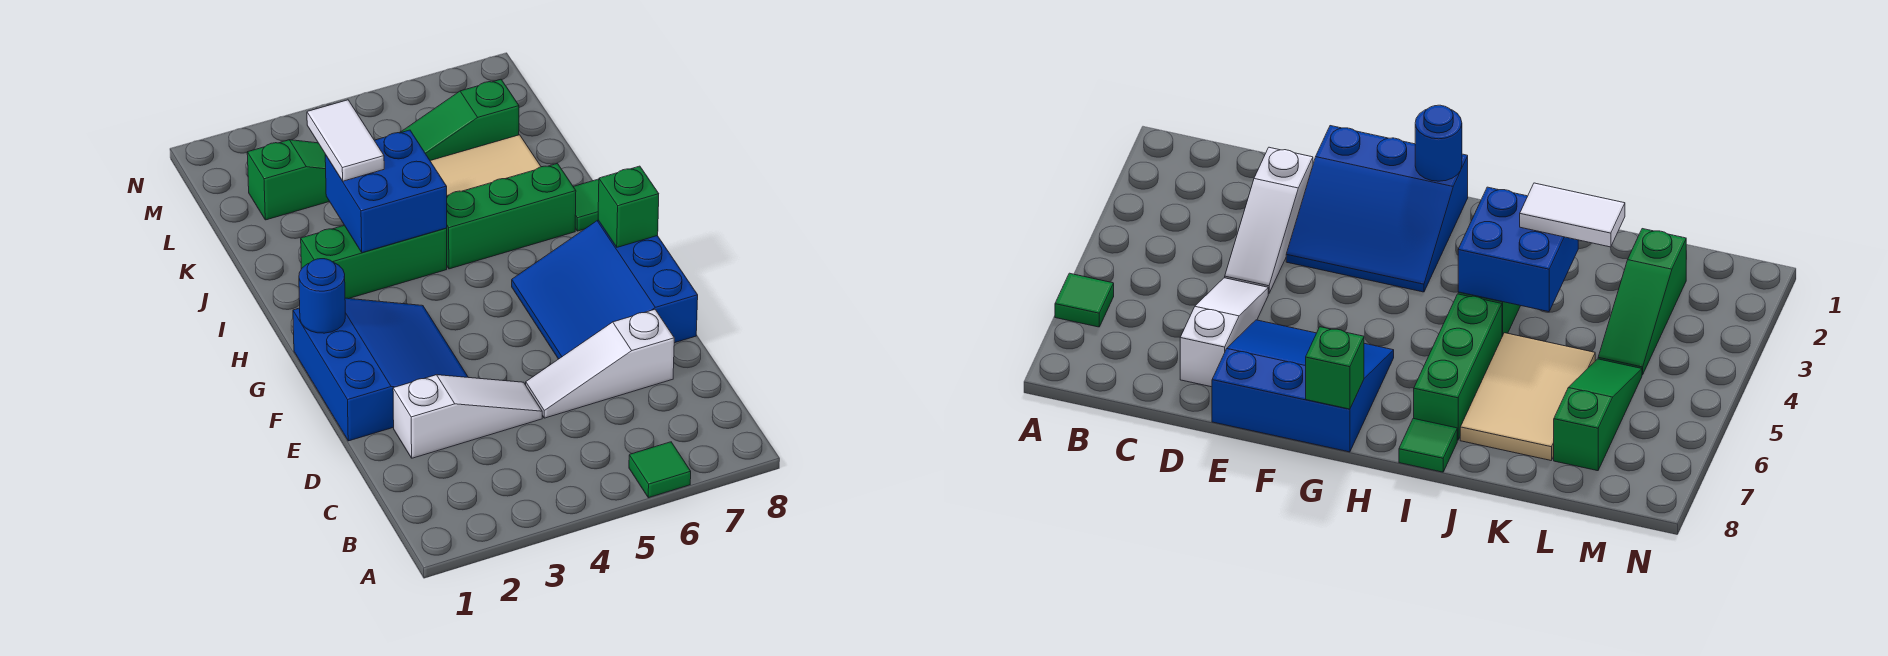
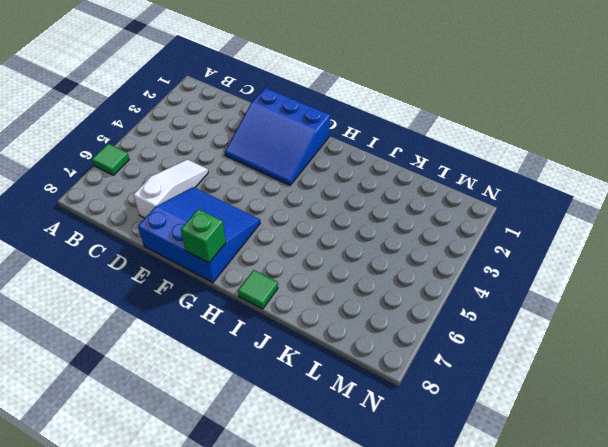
none -> white 1x3 slope [393,375,542,458]
none -> green 1x3 brick [301,225,447,299]
none -> green 1x3 brick [447,164,576,269]

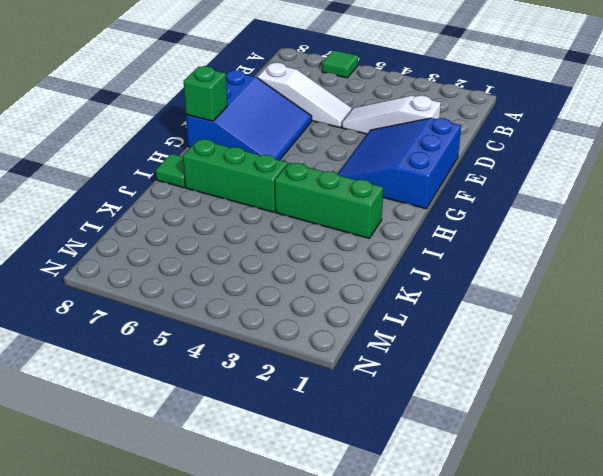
none -> tan 2x3 tile [431,135,541,195]
none -> green 1x3 slope [247,140,329,220]
none -> green 1x3 slope [400,79,519,161]

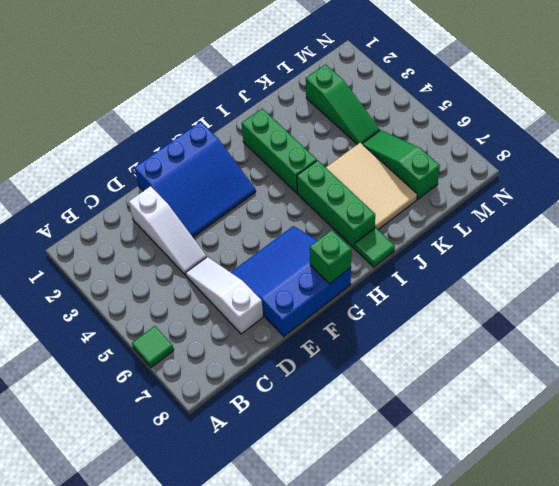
none -> blue 1x1 round brick [299,259,345,333]
none -> blue 2x2 brick [325,130,447,253]
none -> white 1x2 tile [307,100,384,181]

